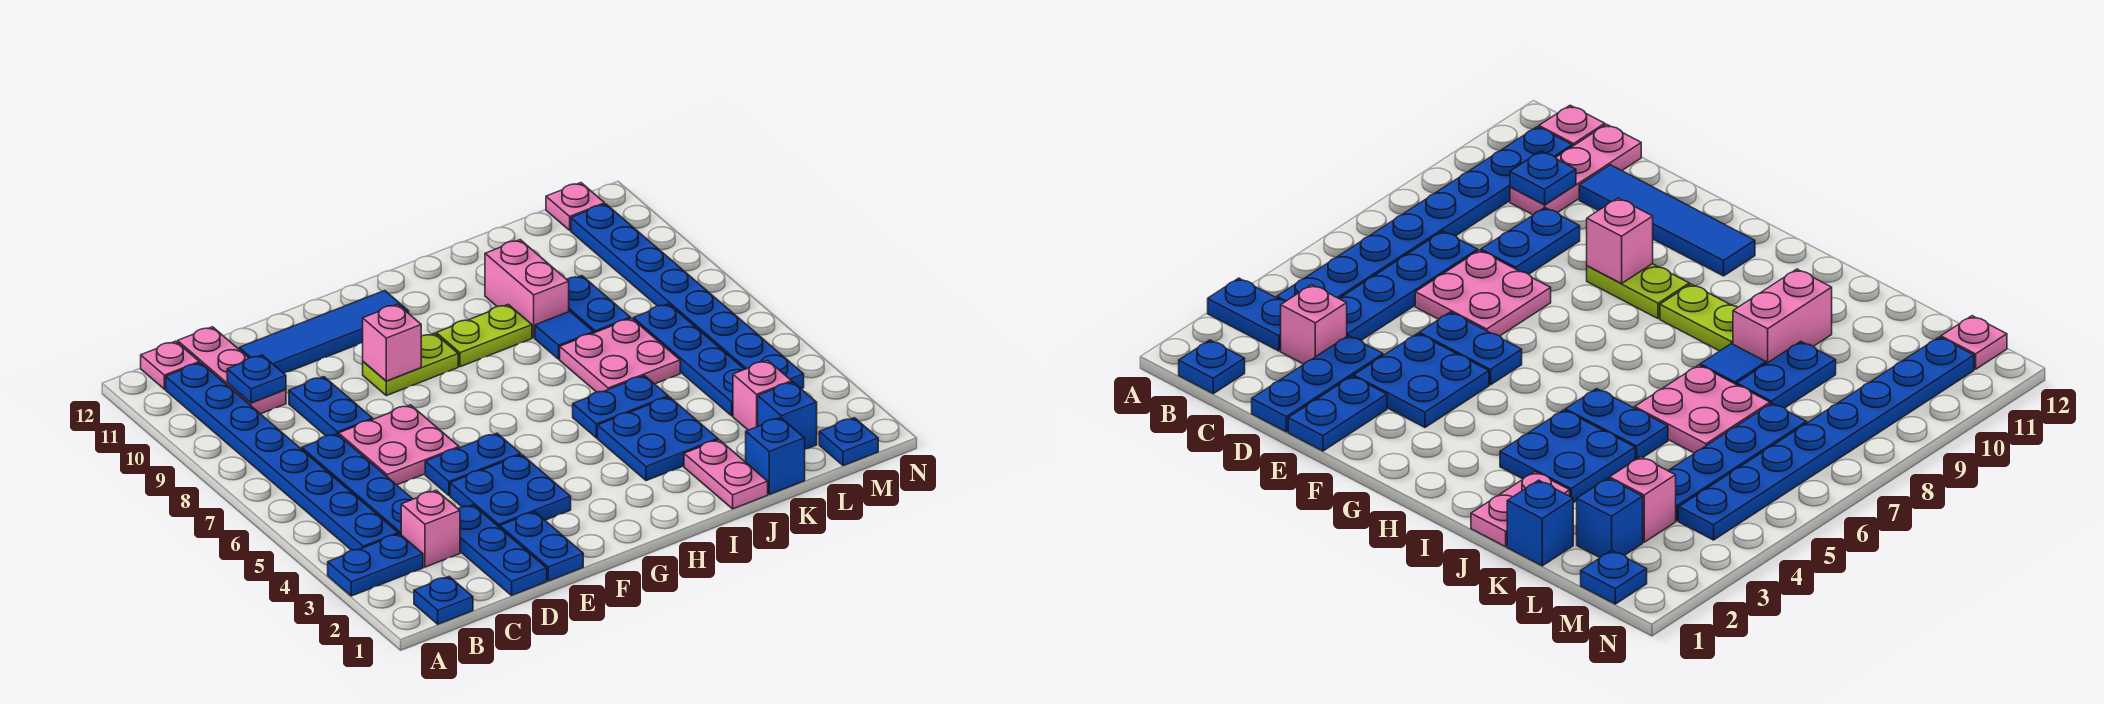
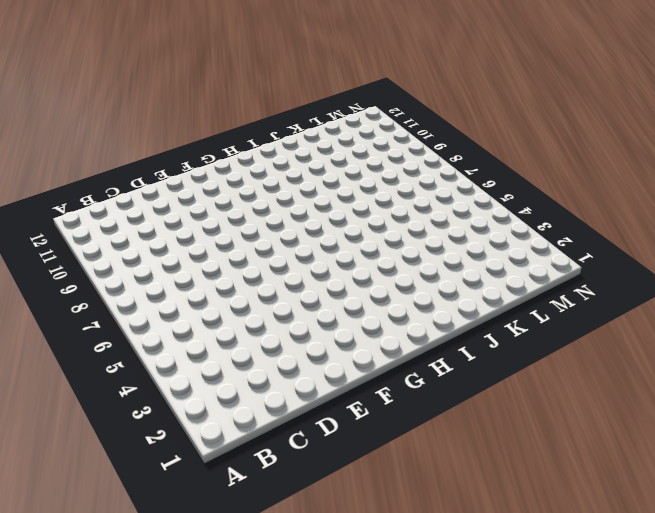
none -> blue 1x2 plate [328,534,423,596]
none -> blue 1x1 plate [414,577,473,624]
none -> blue 1x8 plate [166,363,398,550]
none -> pink 1x1 plate [141,341,199,389]

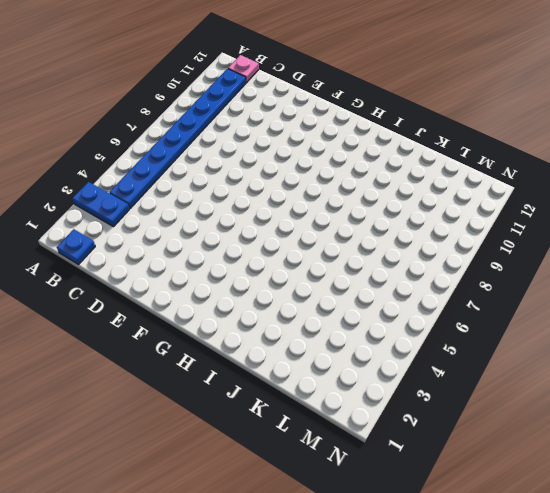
none -> pink 1x1 brick [401,490,460,567]
none -> blue 1x4 plate [302,434,413,534]
none -> pink 1x3 plate [178,327,286,414]
none -> blue 1x3 plate [458,505,547,595]

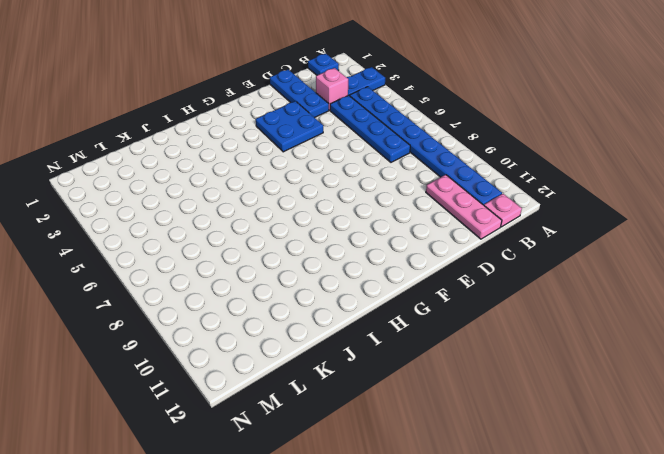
none -> pink 2x2 plate [339,405,459,485]
none -> blue 1x2 plate [289,377,373,436]
none -> blue 1x4 tile [239,291,409,373]
none -> blue 1x2 plate [500,512,583,581]

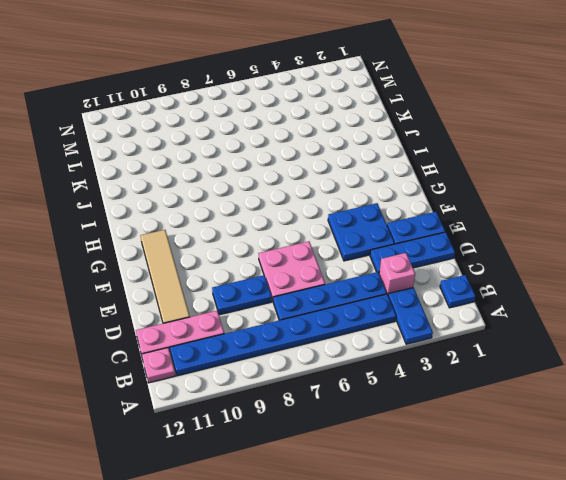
tan 1x4 tile [140,230,190,323] -> blue 1x4 tile [239,291,409,373]
none -> blue 1x2 plate [425,433,521,495]
none -> lime 1x2 plate [363,333,458,396]
none -> lime 1x2 plate [436,305,532,367]
none -> blue 2x2 plate [597,397,718,481]

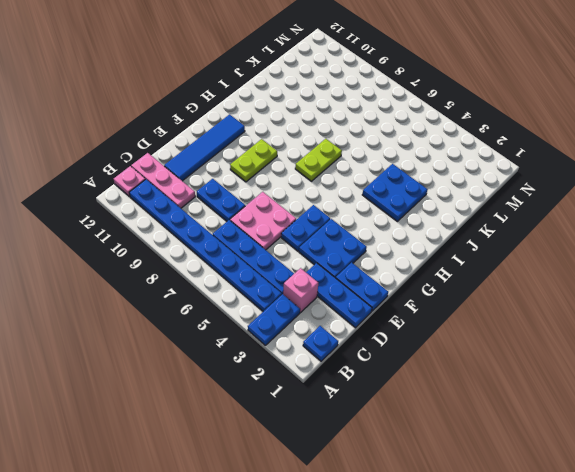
lime 1x2 plate [295,139,342,181] -> lime 1x2 plate moved to [436,305,532,367]
none -> blue 1x2 plate [573,376,668,438]
none -> pink 1x2 plate [684,440,768,509]
none -> pink 2x2 plate [560,318,680,392]
none -> blue 1x1 tile [535,311,594,359]

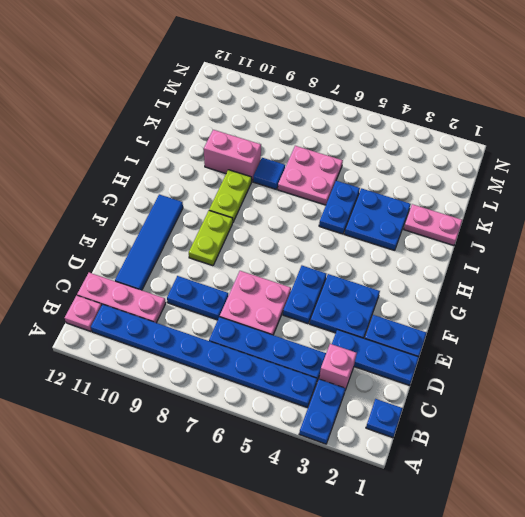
none -> blue 1x1 brick [746,418,805,495]
none -> blue 1x2 plate [567,276,630,333]
none -> blue 1x1 brick [758,382,817,449]
none -> pink 1x1 brick [733,361,792,430]

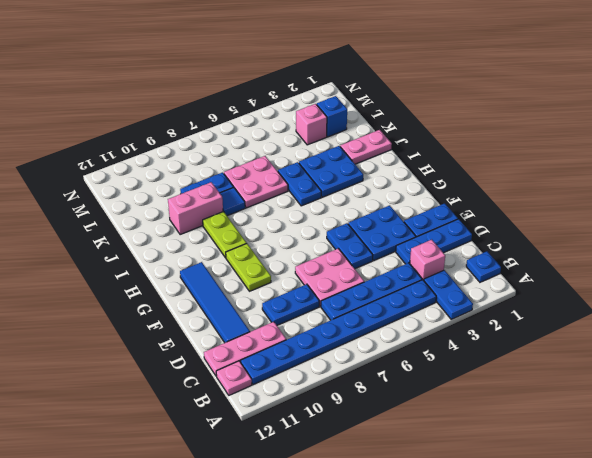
none -> blue 1x1 brick [746,418,805,495]
none -> blue 1x4 plate [633,304,745,416]
none -> blue 1x1 plate [819,418,878,466]
none -> blue 1x8 plate [571,204,804,389]

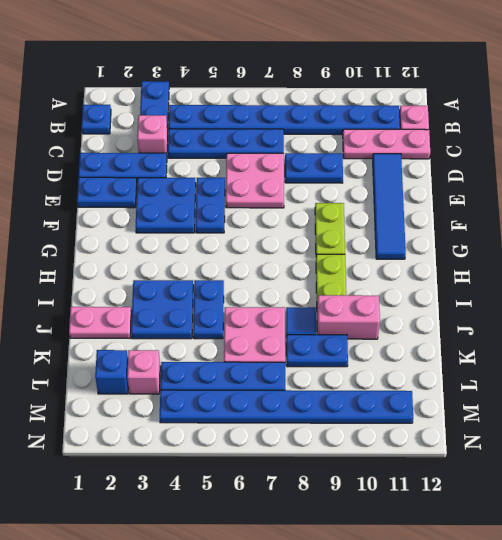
none -> blue 1x1 brick [746,418,805,495]
none -> blue 1x1 plate [819,418,878,466]
none -> pink 1x1 plate [546,183,605,230]
none -> blue 1x1 plate [227,355,286,403]

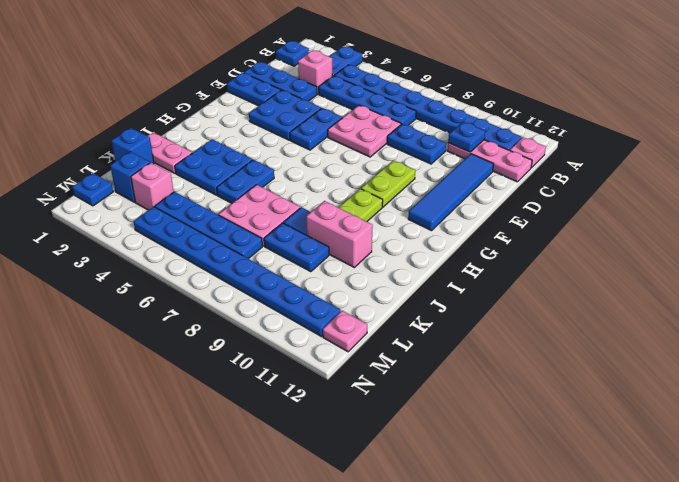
none -> pink 1x1 brick [363,304,421,381]

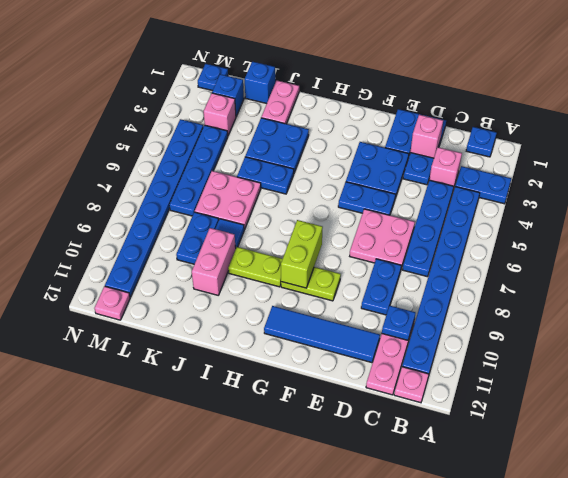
pink 1x1 brick [410,115,443,158] -> pink 1x1 brick moved to [363,304,421,381]
lime 1x2 brick [281,220,323,288] -> none

